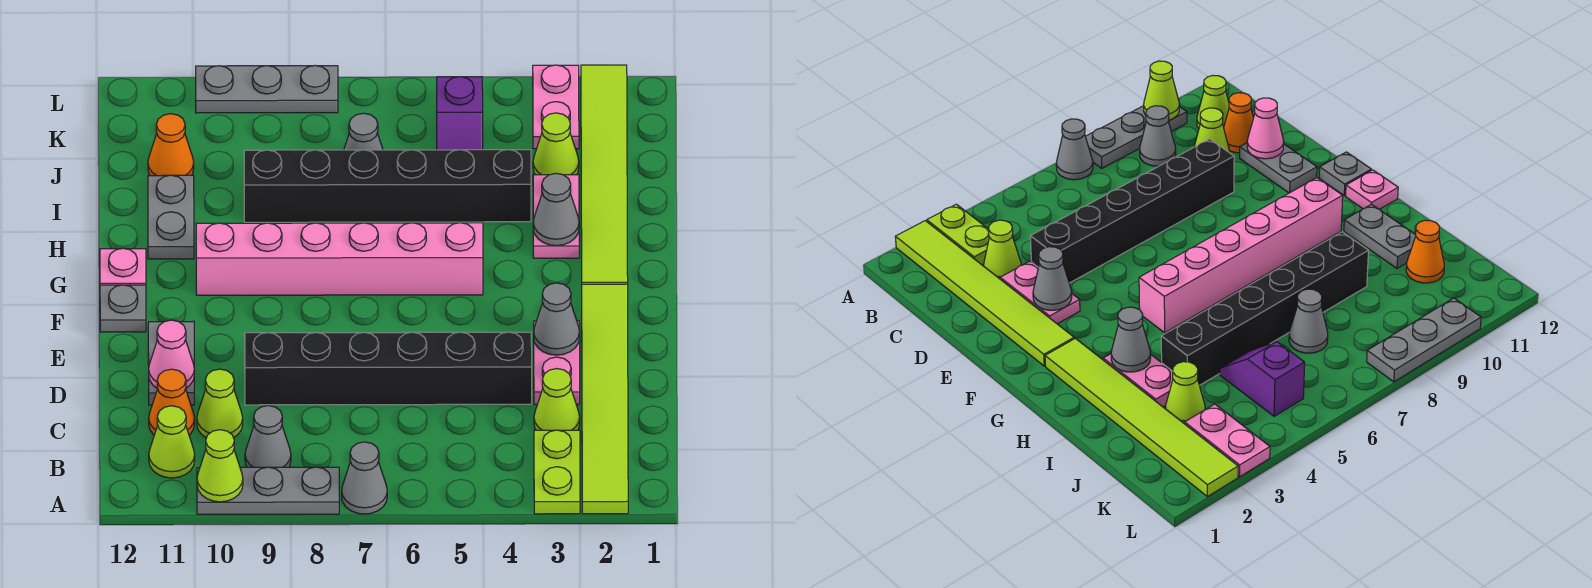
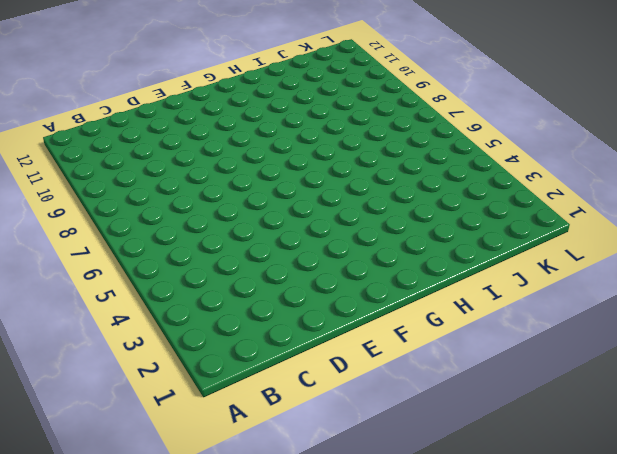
none -> lime 1x6 tile [582,284,628,514]
none -> lime 1x2 plate [534,430,580,514]
none -> grey 1x1 cone [342,442,387,514]

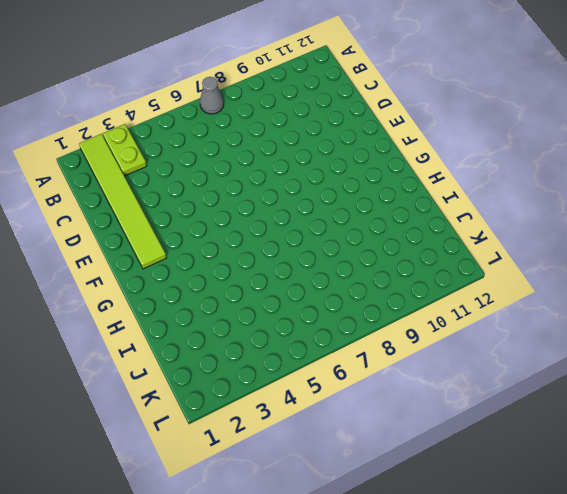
none -> grey 1x3 plate [197,467,339,514]
none -> grey 1x1 cone [245,406,291,467]
none -> lime 1x1 cone [149,406,195,478]

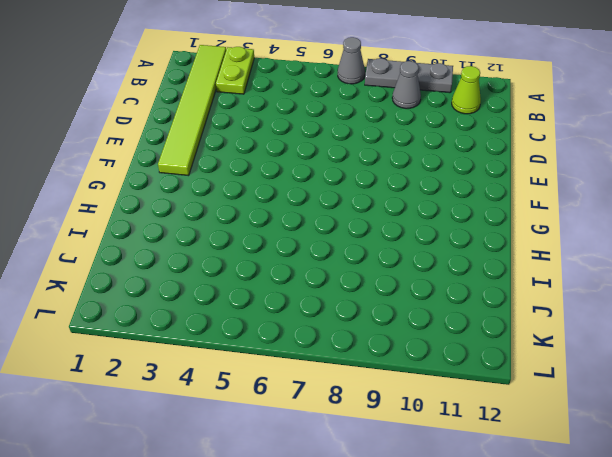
none -> lime 1x1 cone [534,369,580,430]
none -> lime 1x1 cone [197,369,243,438]
none -> orange 1x1 cone [149,369,195,435]

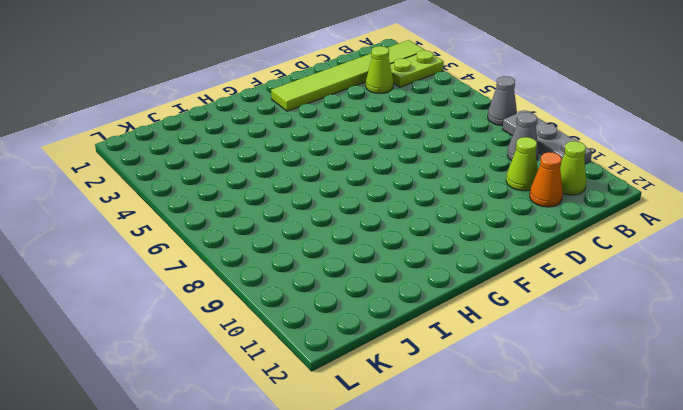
none -> pink 1x2 plate [534,321,580,404]
none -> black 1x6 brick [245,332,532,405]
none -> grey 1x2 plate [148,321,194,405]

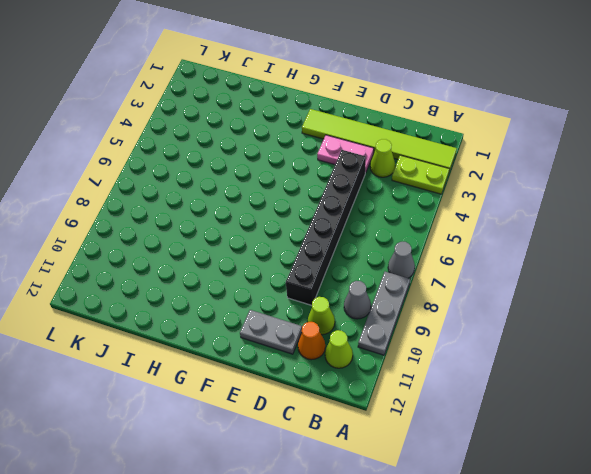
none -> grey 1x1 plate [100,285,146,332]
none -> lime 1x6 tile [581,65,628,284]
none -> pink 1x6 brick [196,223,483,295]

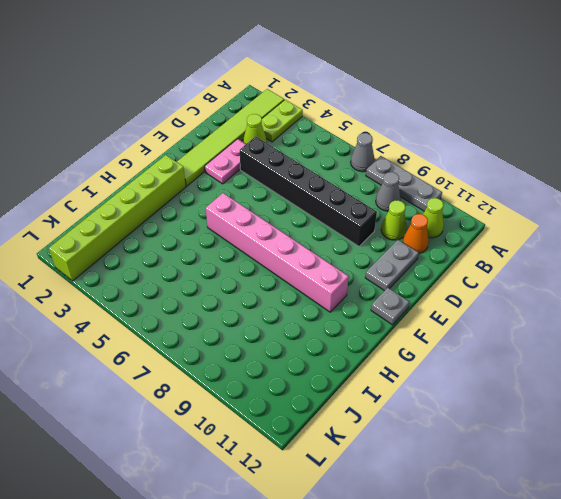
lime 1x6 brick [49,155,186,281] -> lime 1x6 tile [581,65,628,284]
none -> pink 1x1 plate [100,248,146,285]
none -> pink 1x2 plate [533,175,579,258]
none -> grey 1x2 plate [148,175,194,259]

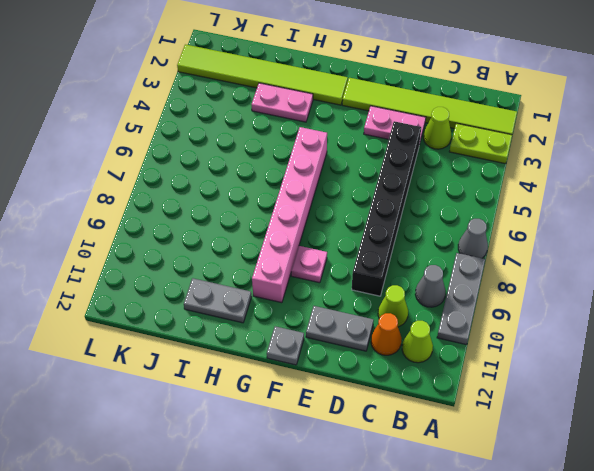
pink 1x1 plate [291,246,327,283] -> pink 1x1 plate moved to [100,248,146,285]
none -> black 1x6 brick [244,150,531,222]
none -> lime 1x1 cone [533,113,579,175]
none -> purple 1x2 slope [437,77,483,150]

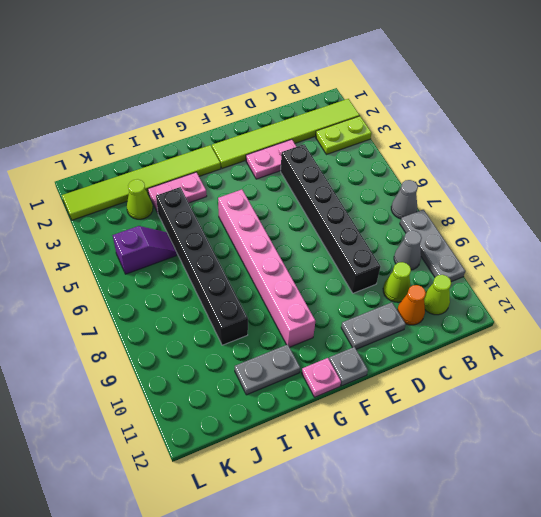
none -> lime 1x1 cone [534,369,580,430]
none -> grey 1x1 cone [344,113,383,150]
none -> orange 1x1 cone [148,114,194,176]

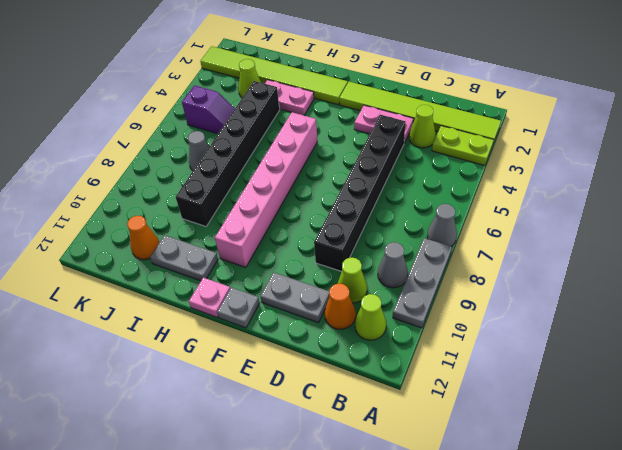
none -> pink 1x2 plate [533,65,579,149]
none -> grey 1x3 plate [196,66,338,113]
none -> lime 1x1 cone [197,430,243,502]

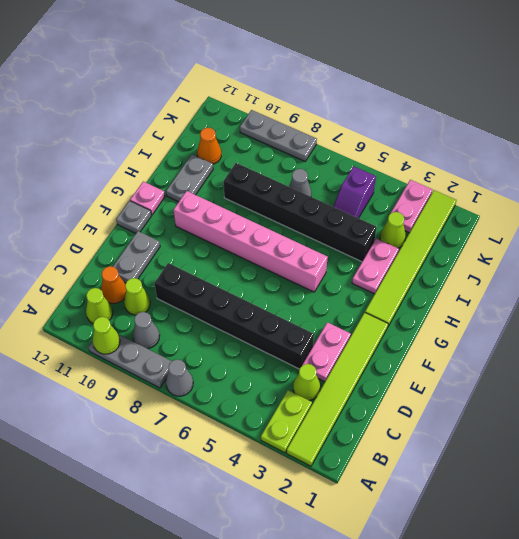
none -> pink 1x1 cone [149,320,194,389]
none -> grey 1x1 cone [534,283,580,355]
none -> grey 1x1 cone [533,173,579,246]

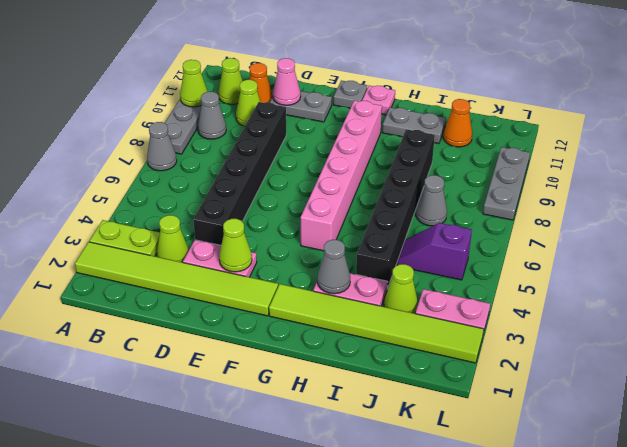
lime 1x1 cone [219,219,252,272] -> grey 1x1 cone [534,283,580,355]

